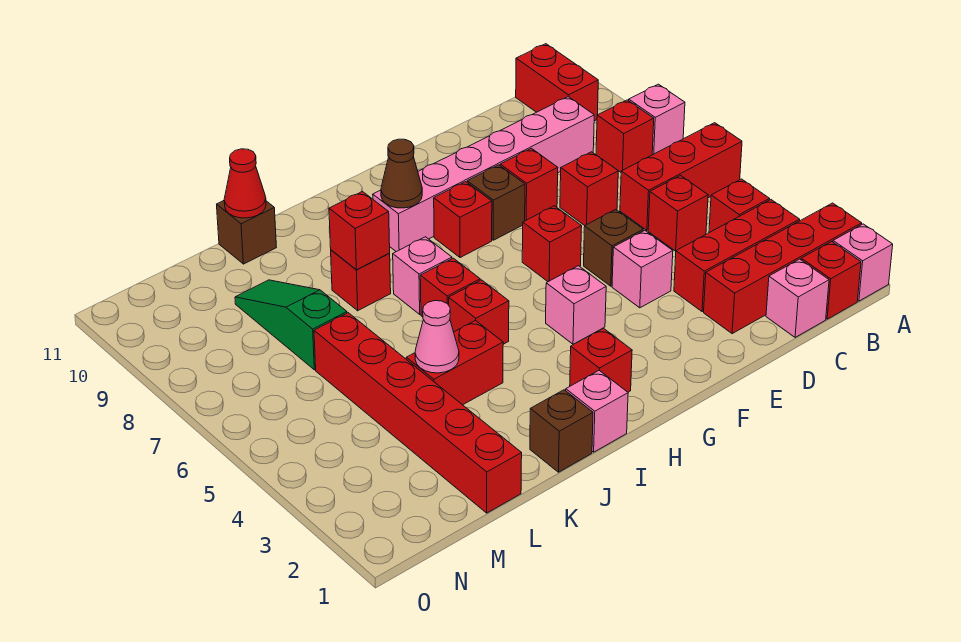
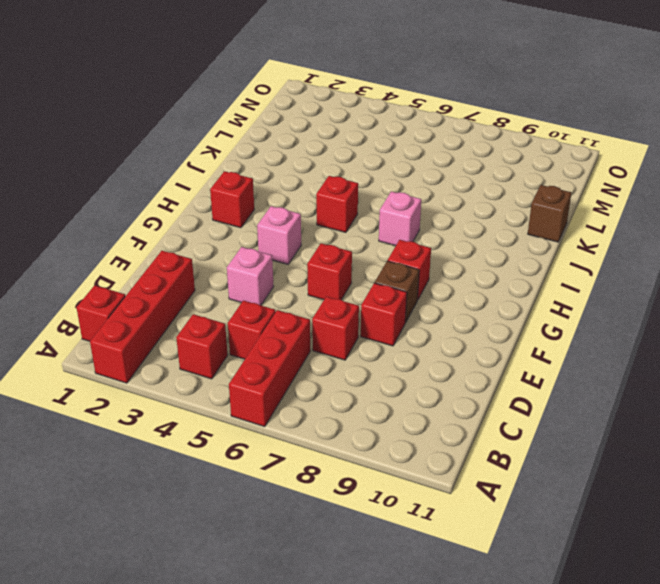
none -> pink 1x1 brick [833,224,893,301]
none -> pink 1x1 brick [629,84,685,155]
none -> red 1x3 brick [674,200,800,312]
none -> red 1x1 brick [596,100,654,172]

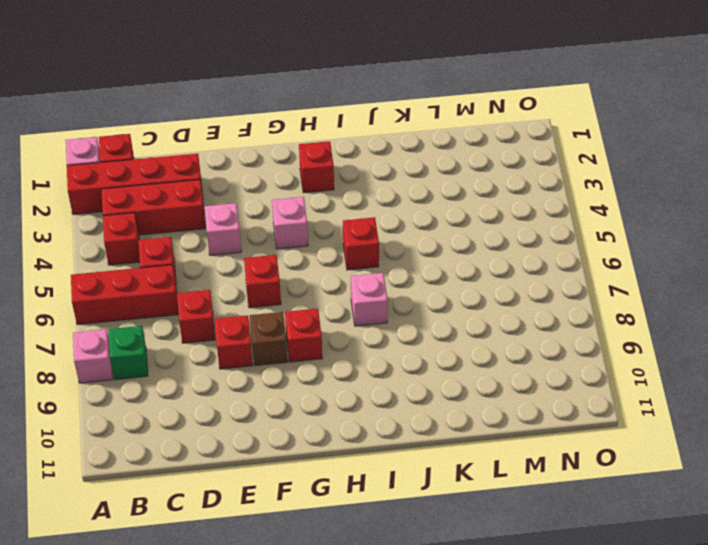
green 1x1 brick [108,326,148,380] -> red 1x1 brick [596,100,654,172]
none -> red 1x2 brick [516,44,598,121]
none -> pink 1x1 brick [766,259,829,337]
none -> pink 1x6 brick [373,97,594,252]
none -> brown 1x1 brick [584,210,643,286]

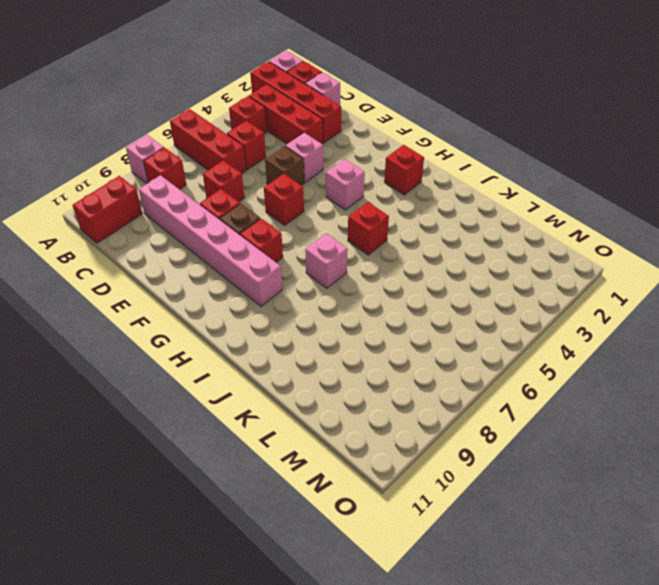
none -> pink 1x1 brick [566,371,628,452]
none -> red 1x1 brick [420,258,480,317]
none -> brown 1x1 brick [530,390,593,472]
none -> red 1x2 brick [406,320,503,405]

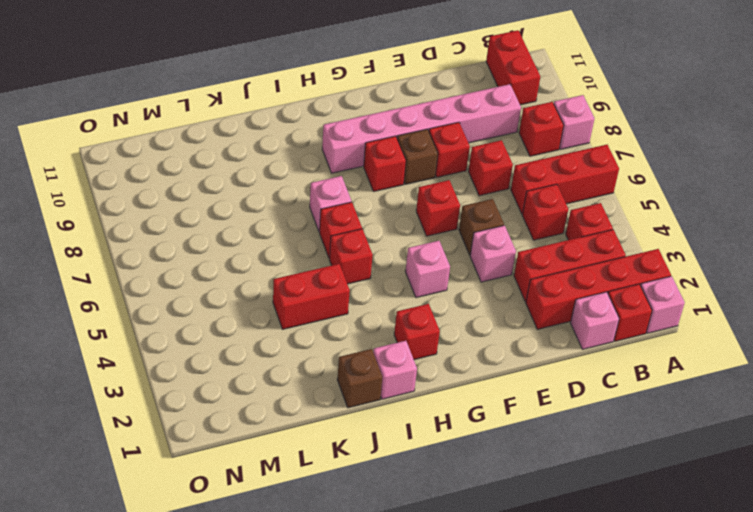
none -> red 1x1 brick [331,250,391,311]
none -> brown 1x1 brick [217,201,276,264]
none -> red 1x6 brick [314,313,522,513]
none -> green 1x3 slope [235,280,347,370]

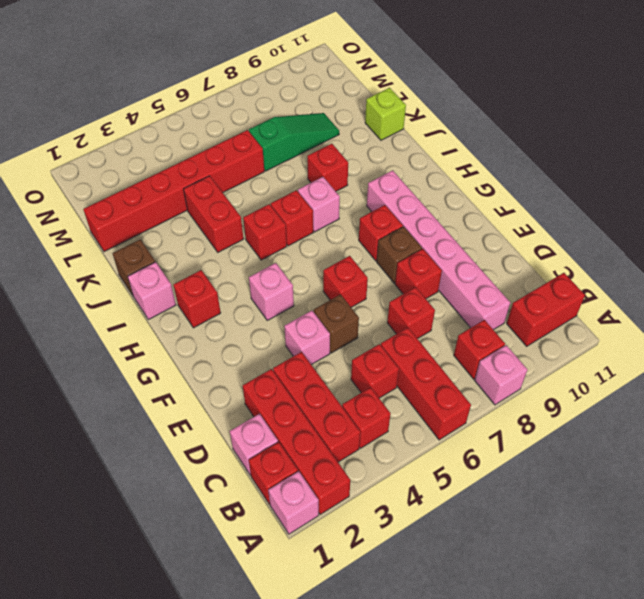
lime 1x1 brick [365,88,406,140] -> brown 1x1 brick [217,201,276,264]
none -> brown 1x1 cone [381,139,422,208]
none -> red 1x1 brick [329,191,390,270]
none -> pink 1x1 cone [415,301,459,373]
none -> red 1x1 cone [224,149,266,218]

